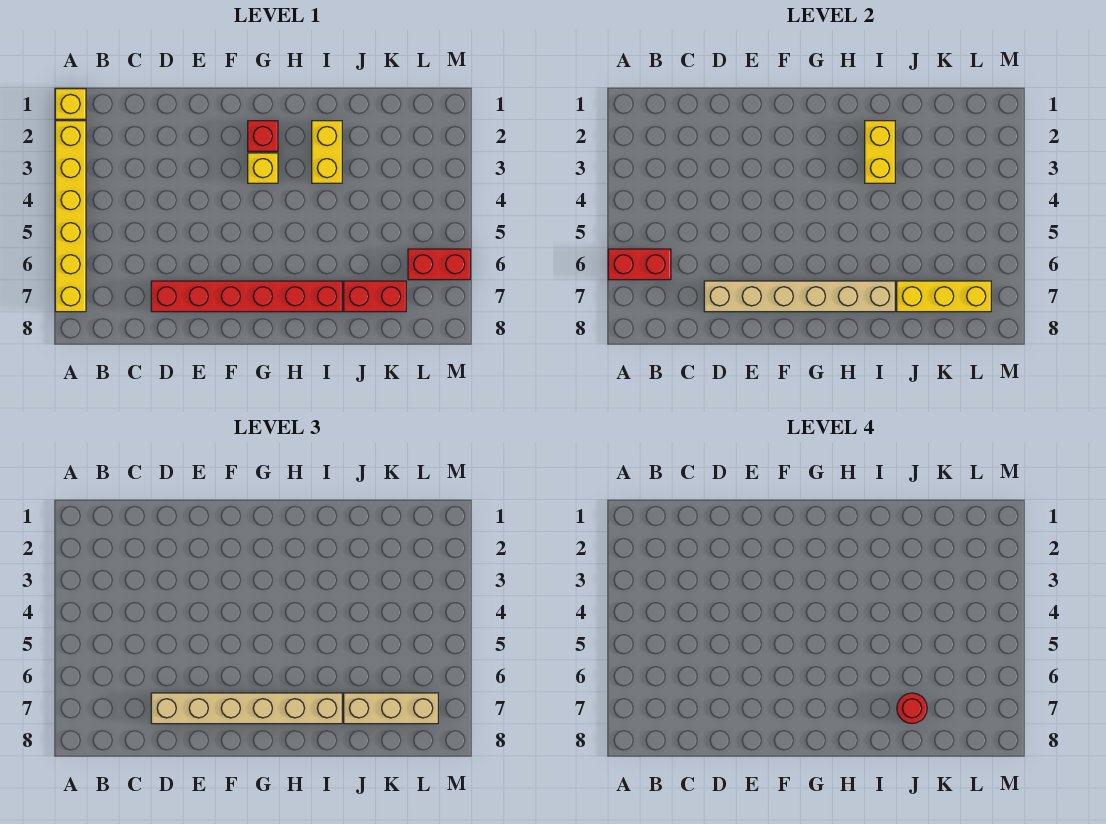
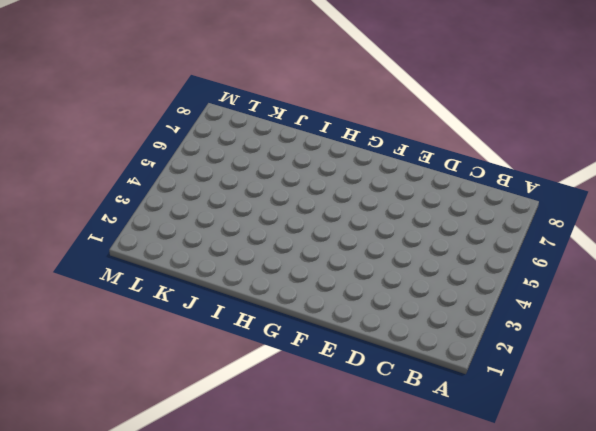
none -> yellow 1x1 brick [55,89,86,119]
none -> yellow 1x6 brick [55,121,86,312]
none -> red 1x6 brick [151,281,342,312]

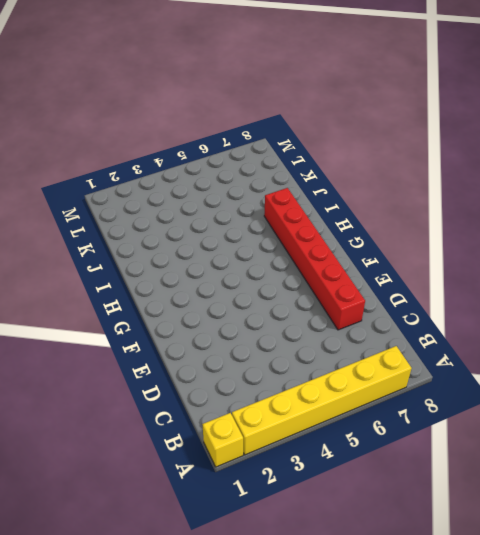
none -> red 1x1 brick [248,121,278,151]
none -> yellow 1x1 brick [248,153,278,183]
none -> yellow 1x2 brick [312,121,342,183]

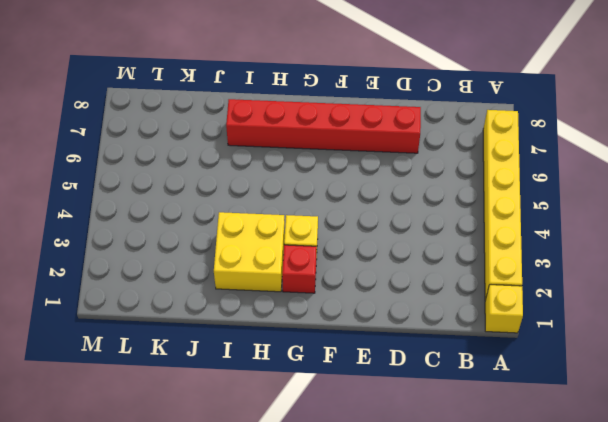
yellow 2x2 brick [214,212,285,292] -> yellow 1x2 brick [312,121,342,183]
none -> red 1x2 brick [344,281,406,312]
none -> red 1x2 brick [408,249,470,280]
none -> red 1x2 brick [608,249,671,280]

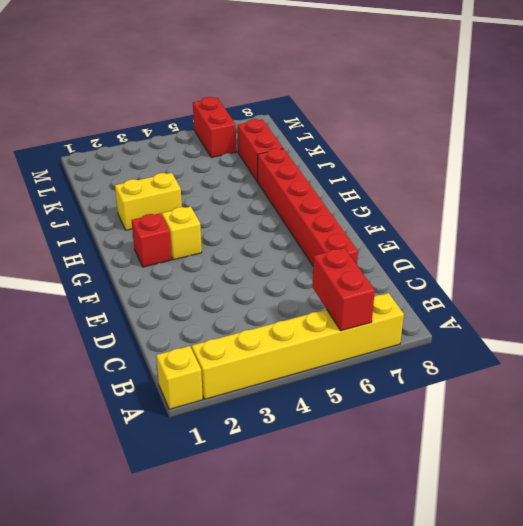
none -> tan 1x6 brick [704,281,895,312]
none -> yellow 1x2 brick [865,121,895,183]
none -> yellow 1x3 brick [897,281,991,312]

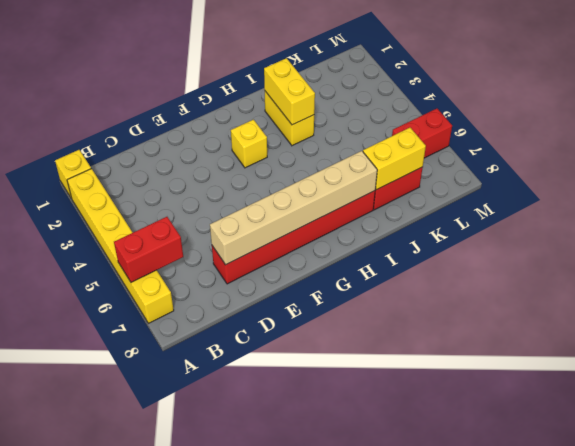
yellow 1x2 brick [363,128,426,190] -> yellow 1x3 brick [897,281,991,312]
none -> red 1x1 brick [248,121,278,151]
none -> tan 1x6 brick [151,693,342,724]
none -> tan 1x3 brick [344,693,438,724]

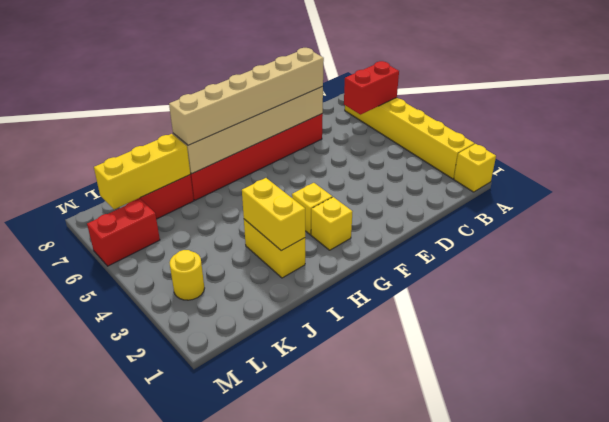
yellow 1x1 brick [311,197,352,250] -> red 1x1 brick [248,121,278,151]
yellow 1x1 round brick [170,250,204,300] -> none
none -> tan 1x3 brick [344,693,438,724]
none -> red 1x1 round brick [897,693,927,724]

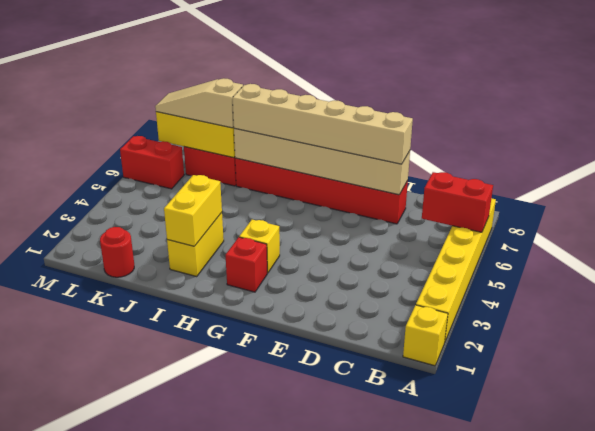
tan 1x3 slope [155,78,243,128] -> tan 1x3 brick [344,693,438,724]
red 1x1 round brick [100,227,134,277] -> red 1x1 round brick moved to [897,693,927,724]

